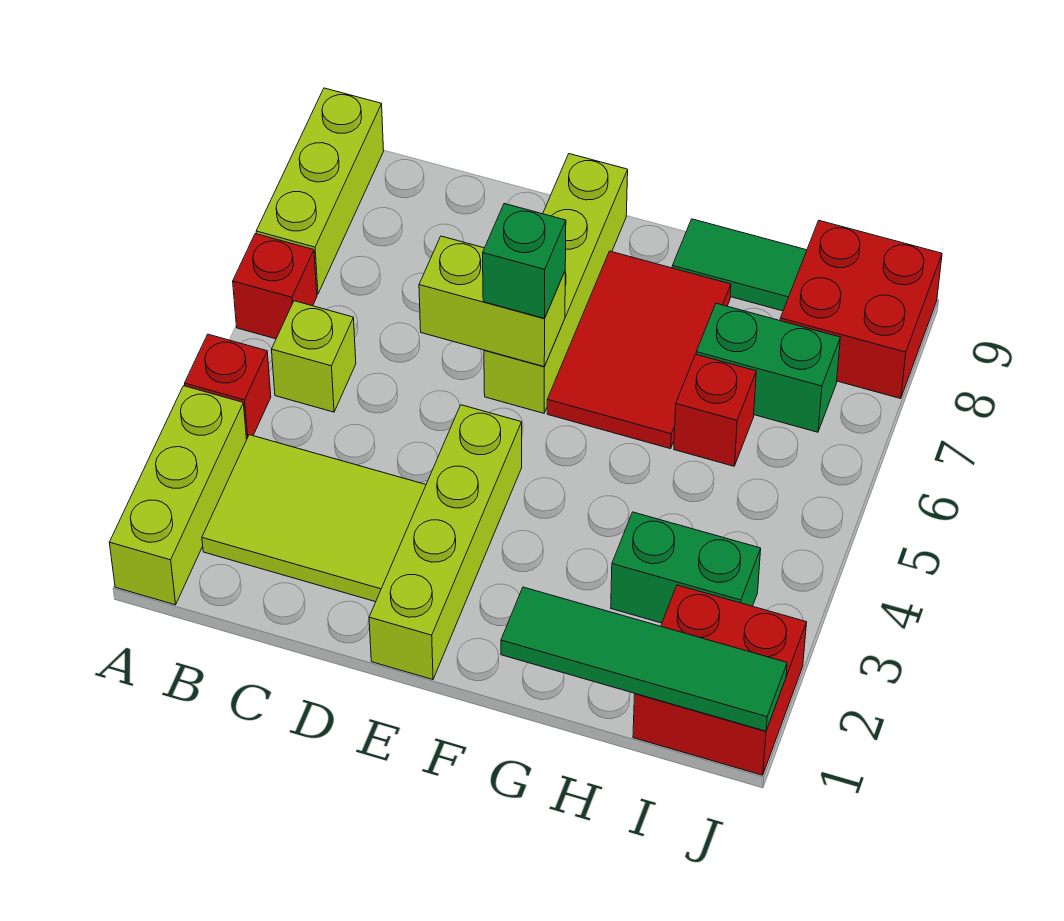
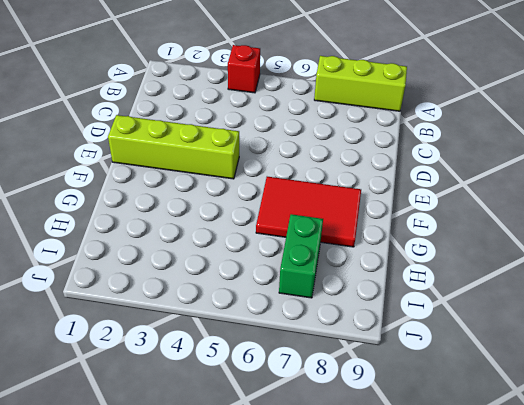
none -> lime 1x3 brick [109,386,247,605]
none -> red 1x1 brick [233,234,317,339]
none -> lime 2x3 tile [202,435,426,602]

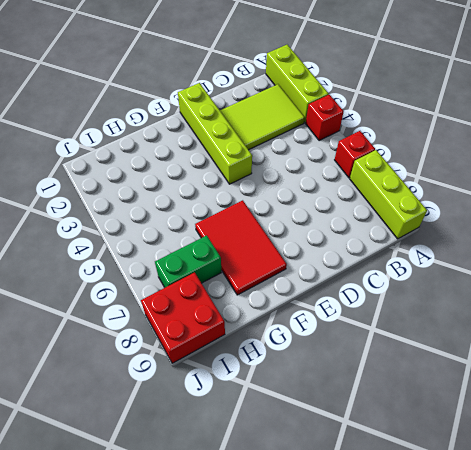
none -> lime 1x1 brick [272,301,356,412]
none -> lime 1x4 brick [484,154,628,413]
none -> green 1x2 tile [672,219,807,311]

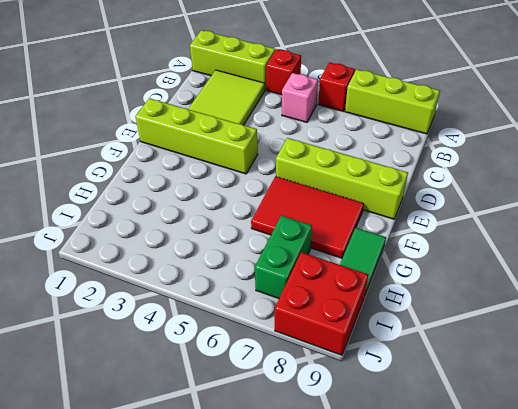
pink 1x1 brick [282,73,318,122] -> lime 1x1 brick [272,301,356,412]
none -> green 1x2 brick [611,512,761,623]
none -> red 1x1 brick [674,355,756,466]
none -> red 2x2 brick [633,585,807,775]

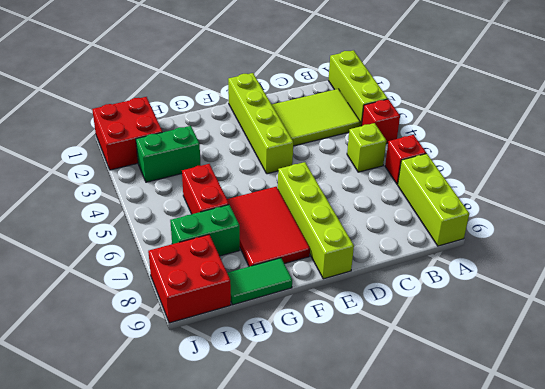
red 1x2 brick [182,164,229,214] -> red 1x1 brick [674,355,756,466]
none -> lime 1x2 brick [419,236,565,366]
none -> green 1x4 tile [501,587,787,731]
none -> green 1x1 brick [483,204,566,318]

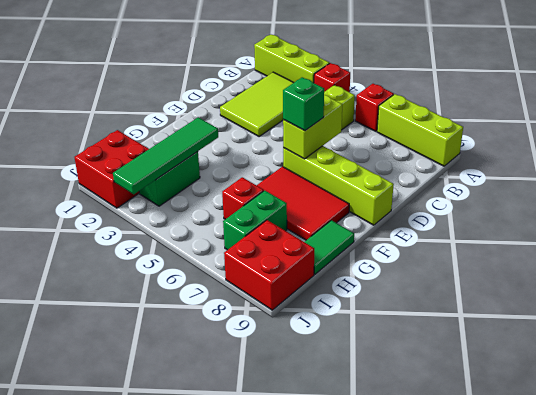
green 1x4 tile [113,117,218,194] -> green 1x4 tile moved to [501,587,787,731]
none -> lime 1x4 brick [369,405,522,680]

